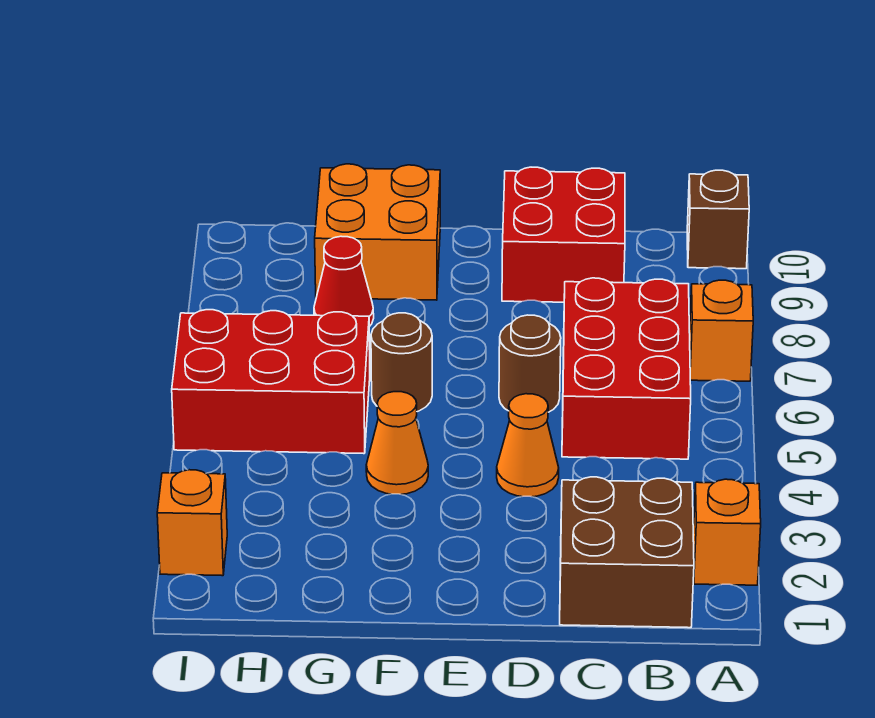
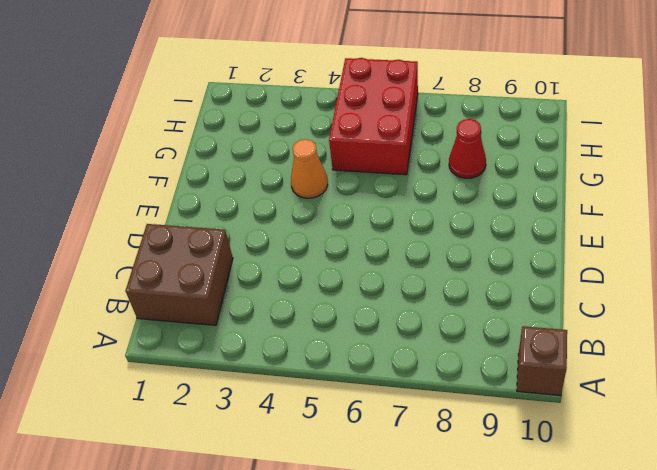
none -> orange 1x1 brick [693,479,761,585]
none -> orange 1x1 brick [690,280,753,381]
none -> red 2x3 brick [562,278,691,459]

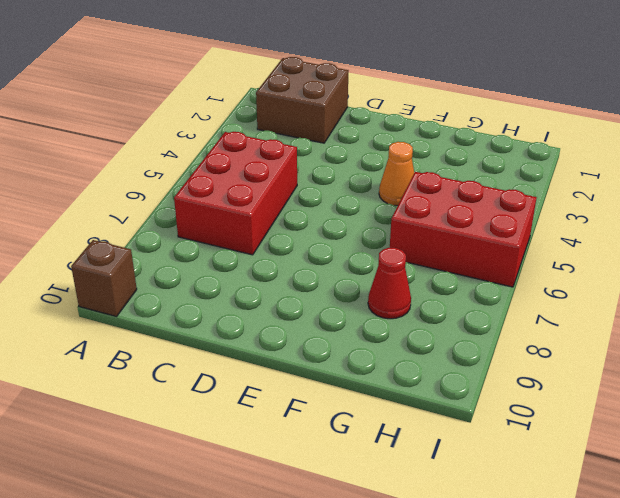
none -> orange 1x1 brick [693,479,761,585]
none -> orange 1x1 brick [690,280,753,381]
none -> red 2x2 brick [502,167,625,302]

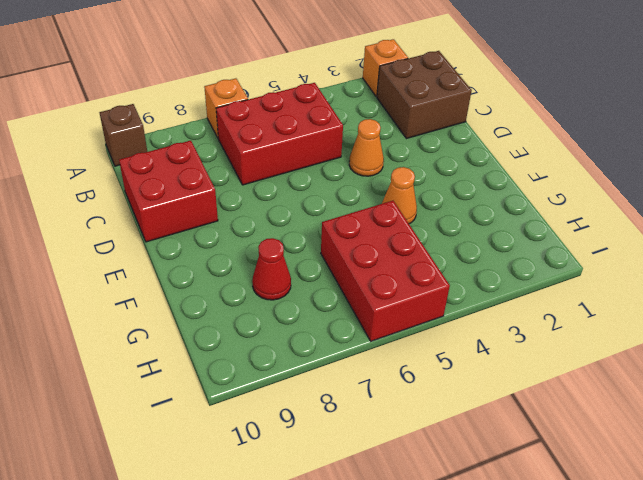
none -> brown 1x1 round brick [499,315,561,412]
none -> brown 1x1 round brick [371,313,432,412]
none -> orange 2x2 brick [315,164,440,300]

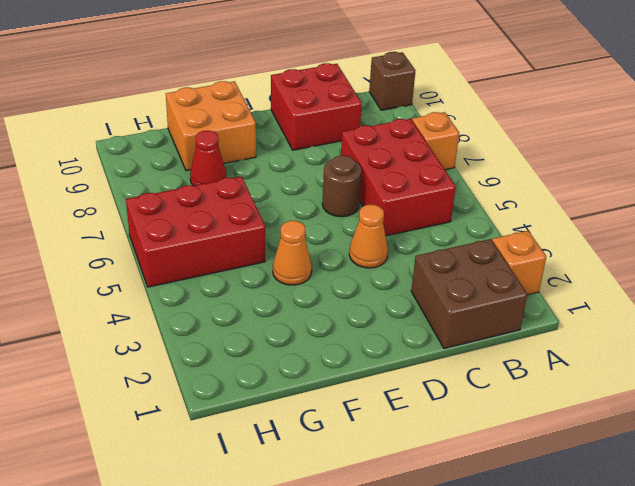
none -> brown 1x1 round brick [371,313,432,412]
none -> orange 1x1 brick [157,470,227,576]

